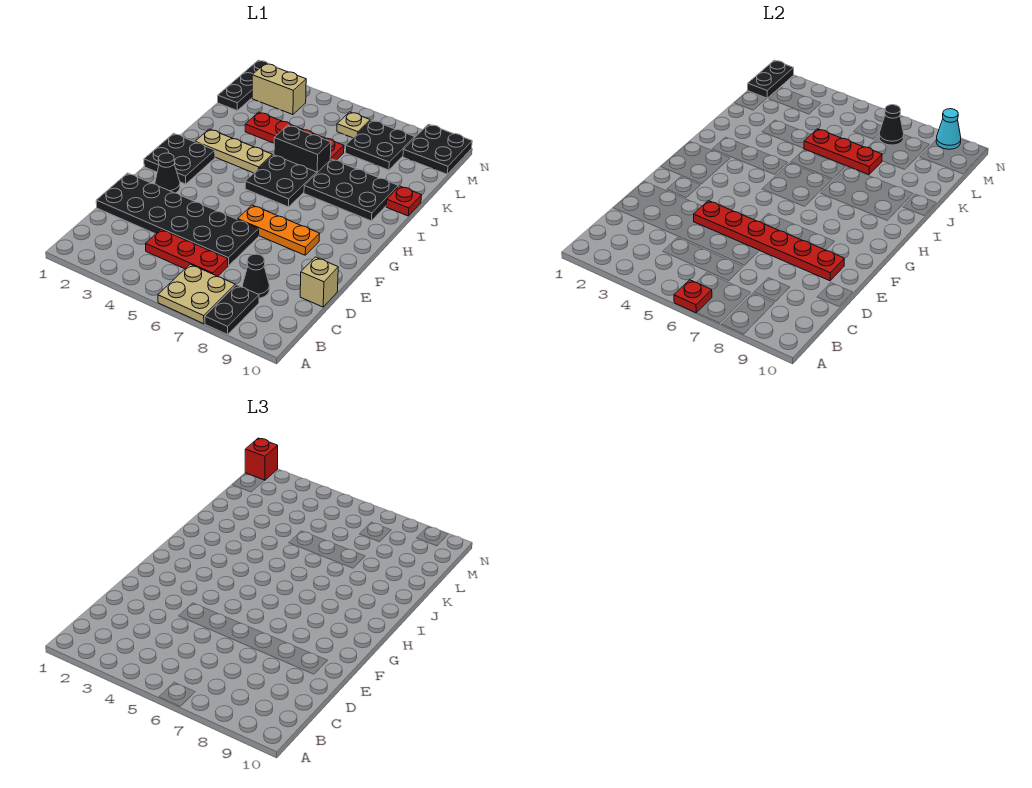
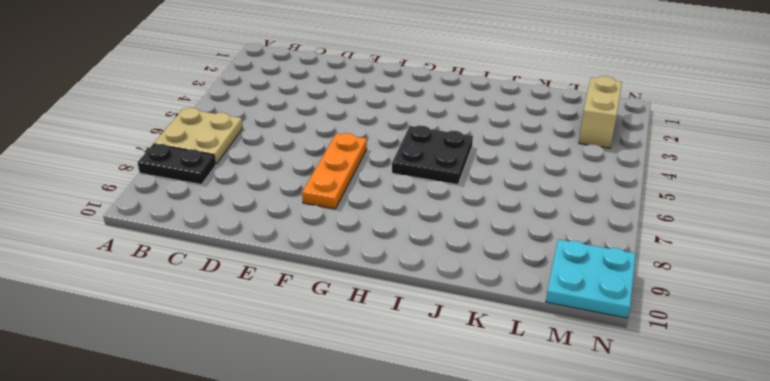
cyan 2x2 plate [546,239,636,318] -> black 2x2 plate [403,124,472,174]
none -> red 1x3 plate [146,230,228,276]
none -> black 1x1 cone [243,254,269,298]
none -> black 2x6 plate [96,173,259,266]

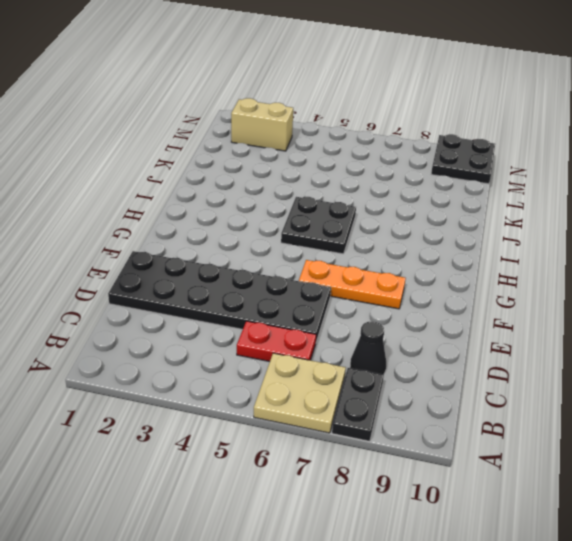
red 1x2 plate [237,321,316,362] -> red 1x3 plate [146,230,228,276]
none -> tan 1x1 brick [300,257,338,307]
none -> black 1x1 cone [155,153,180,193]
none -> black 2x2 plate [144,133,215,184]

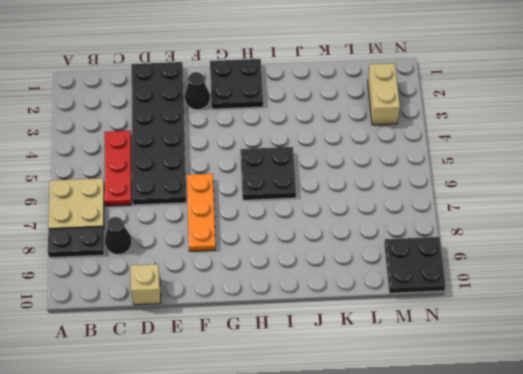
none -> tan 1x3 plate [195,129,272,173]
none -> black 2x3 plate [304,159,398,221]
none -> black 1x2 brick [274,125,331,173]

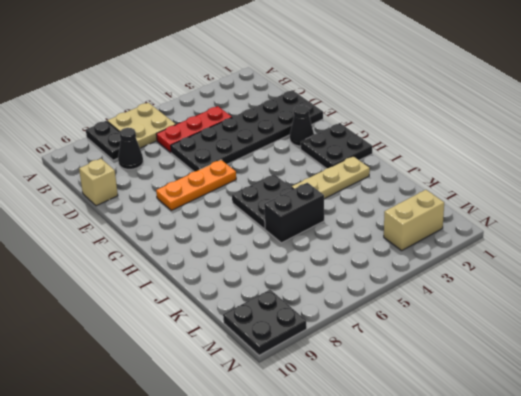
none -> black 2x3 plate [304,159,398,221]
none -> red 1x1 plate [386,186,422,216]
none -> red 1x4 plate [245,112,344,160]

